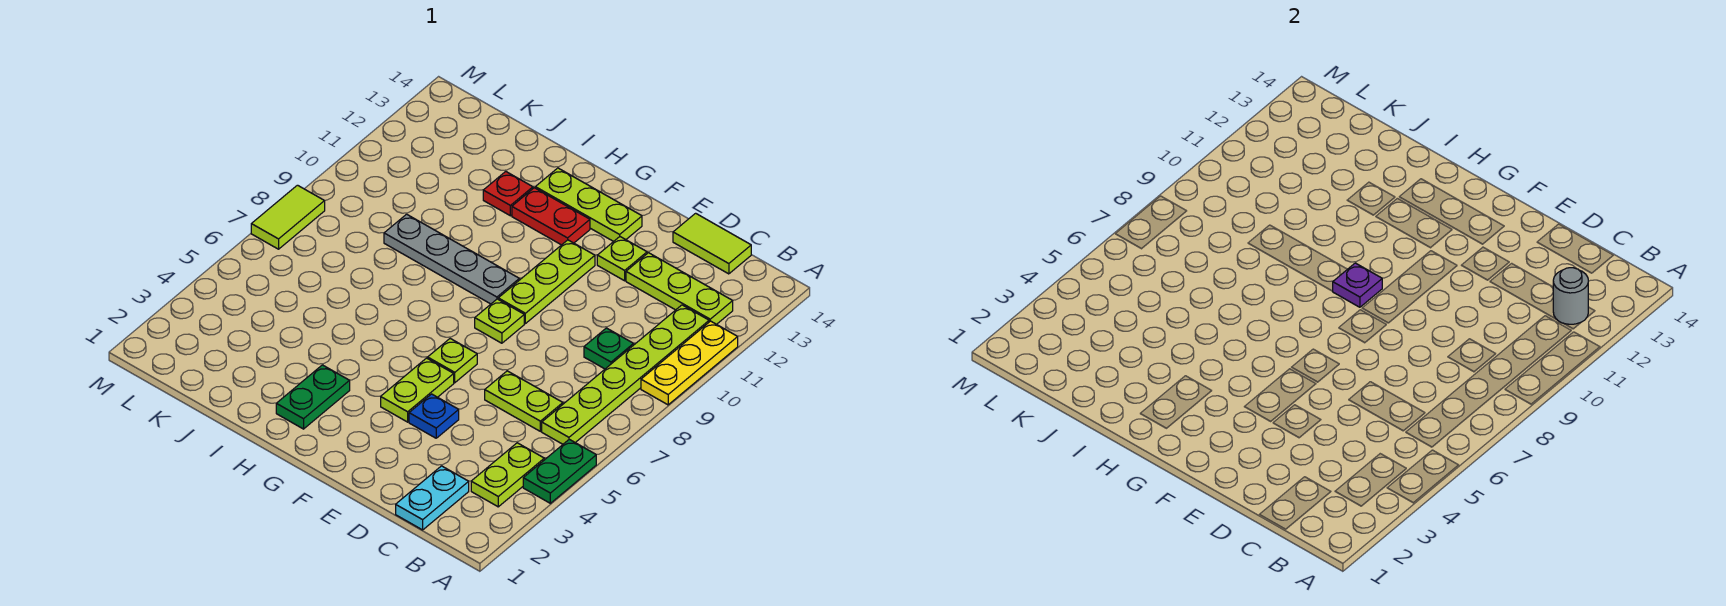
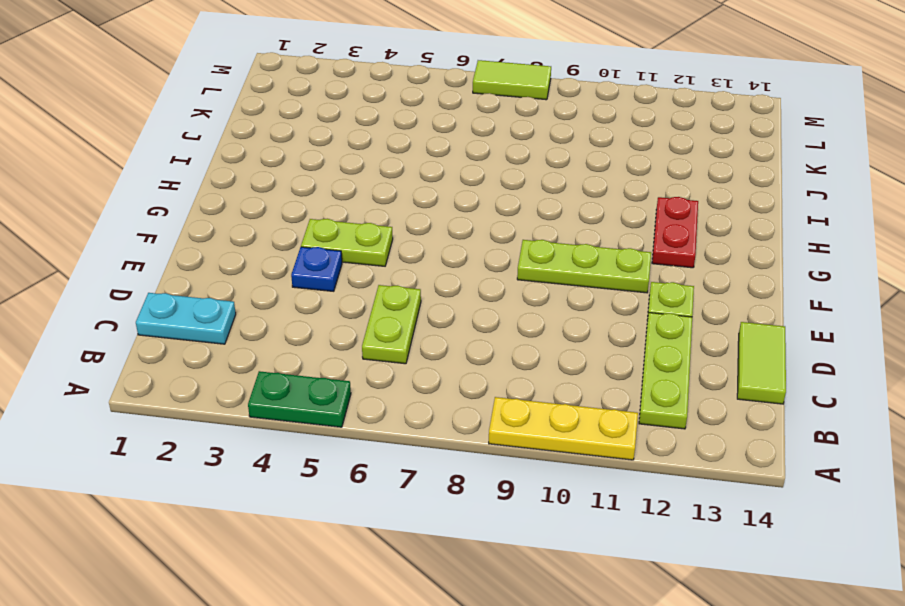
none -> lime 1x2 plate [471,443,544,507]
none -> lime 1x6 plate [542,305,709,444]
none -> green 1x1 plate [584,328,634,369]

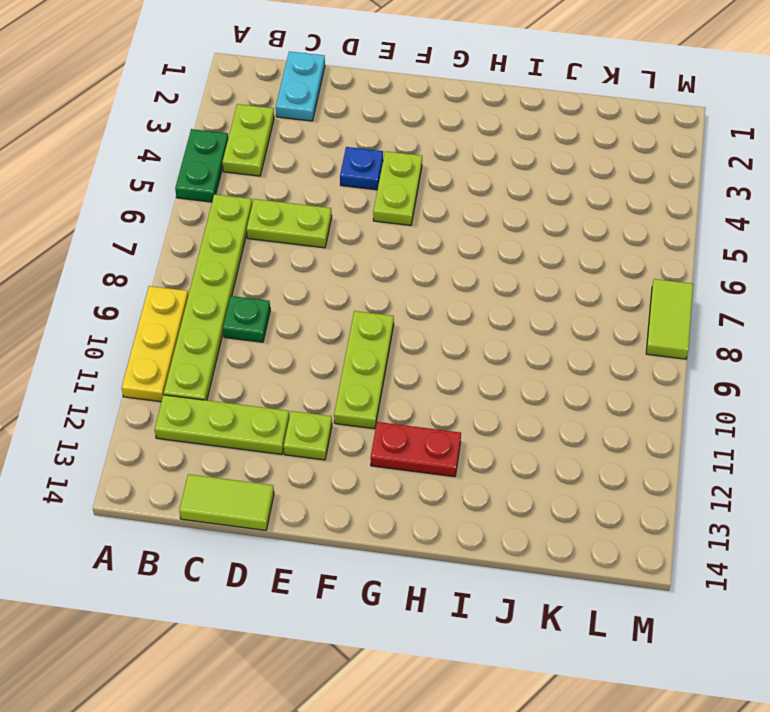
none -> lime 1x1 plate [428,339,477,383]
none -> lime 1x1 plate [475,299,524,343]
none -> lime 1x3 plate [535,168,642,241]

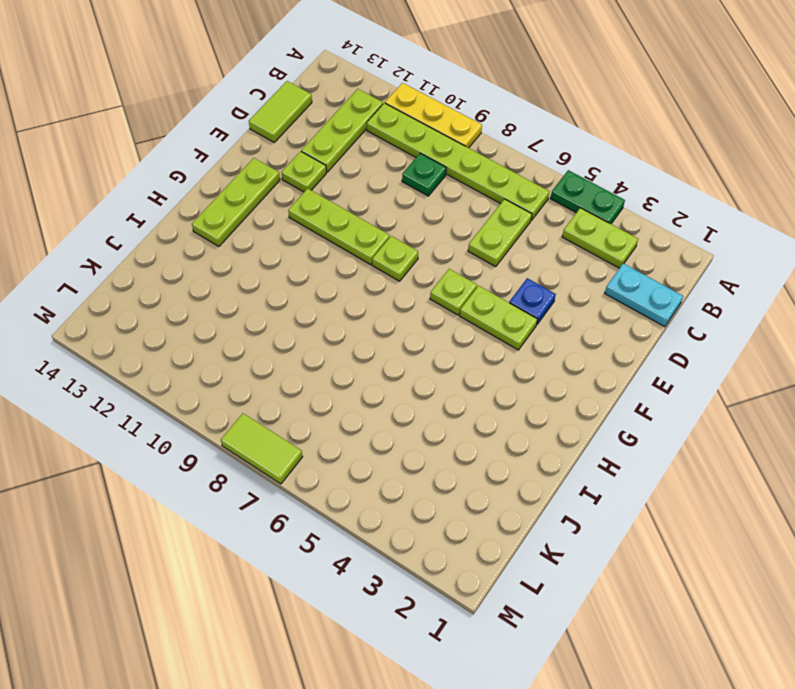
none -> grey 1x4 plate [384,214,519,304]
none -> red 1x2 plate [512,188,590,245]
none -> green 1x2 plate [276,365,350,429]

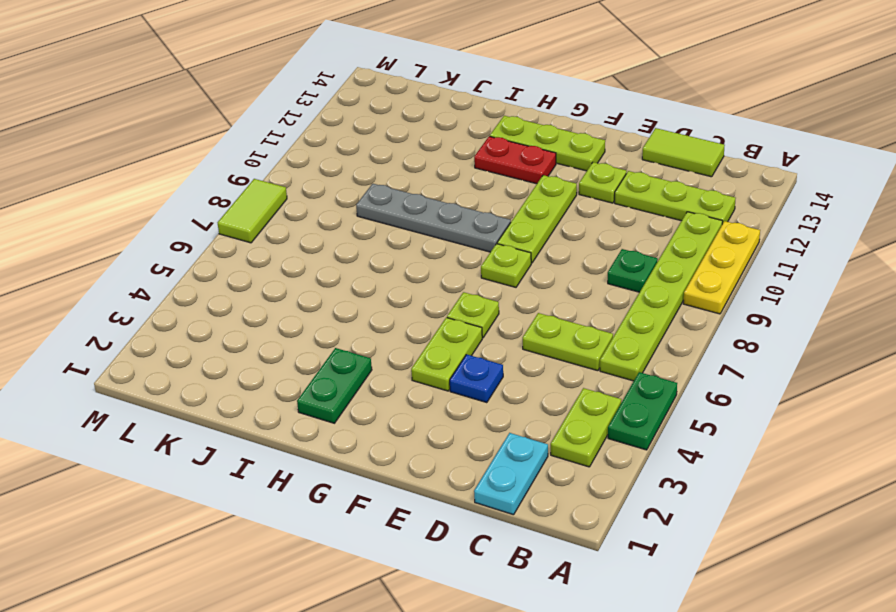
none -> red 1x1 plate [483,172,533,216]
none -> grey 1x1 round brick [1553,268,1588,324]
none -> purple 1x1 plate [1333,263,1382,307]

